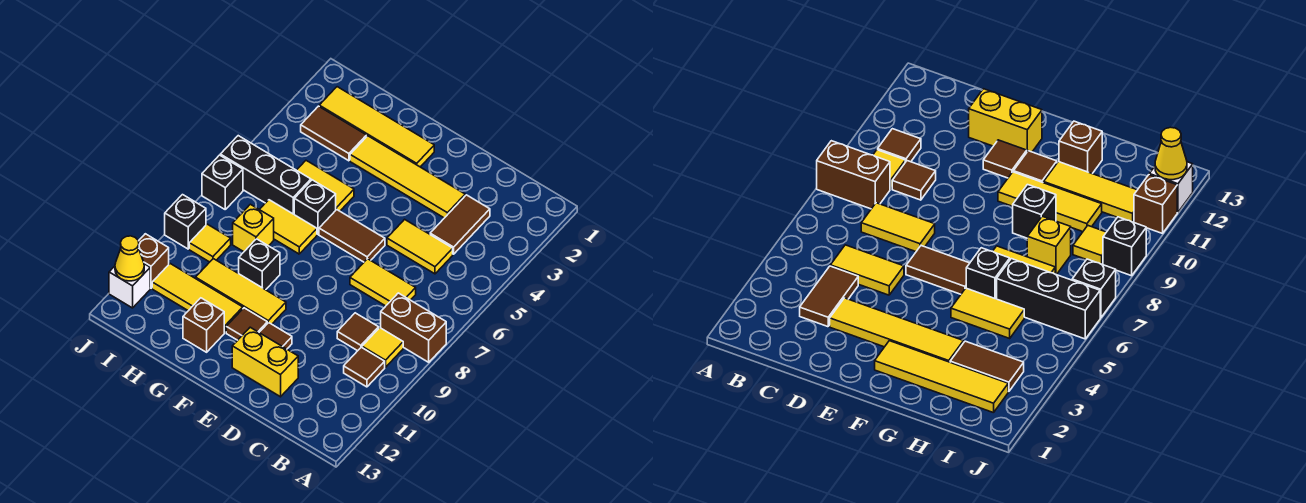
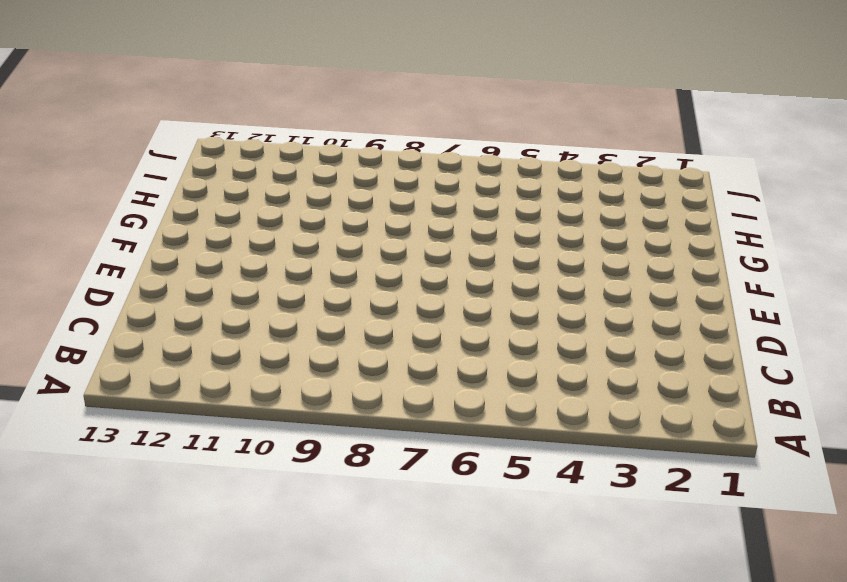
none -> brown 1x2 brick [381,293,446,362]
none -> yellow 1x1 tile [362,328,403,367]
none -> brown 1x1 tile [344,347,385,387]

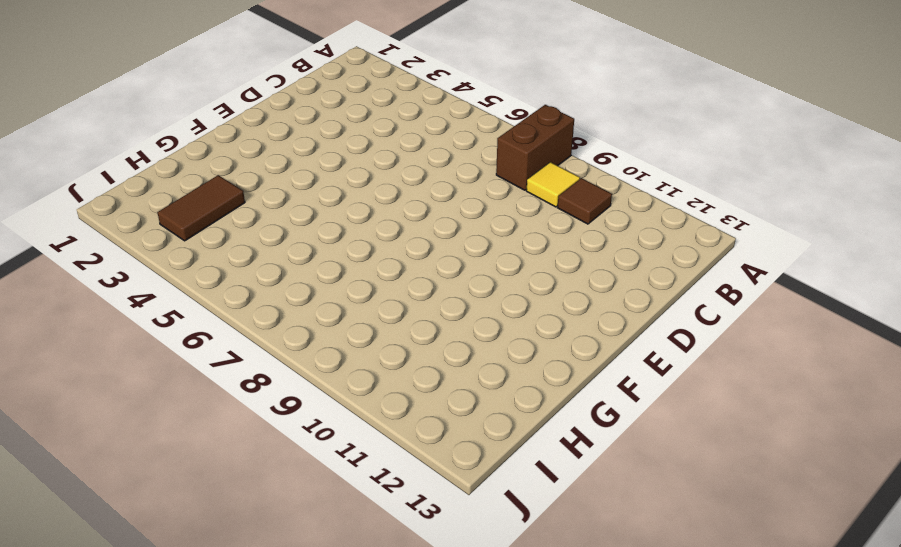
none -> brown 1x2 tile [430,195,490,254]
none -> yellow 1x2 tile [387,219,453,274]
none -> yellow 1x2 tile [350,259,416,306]

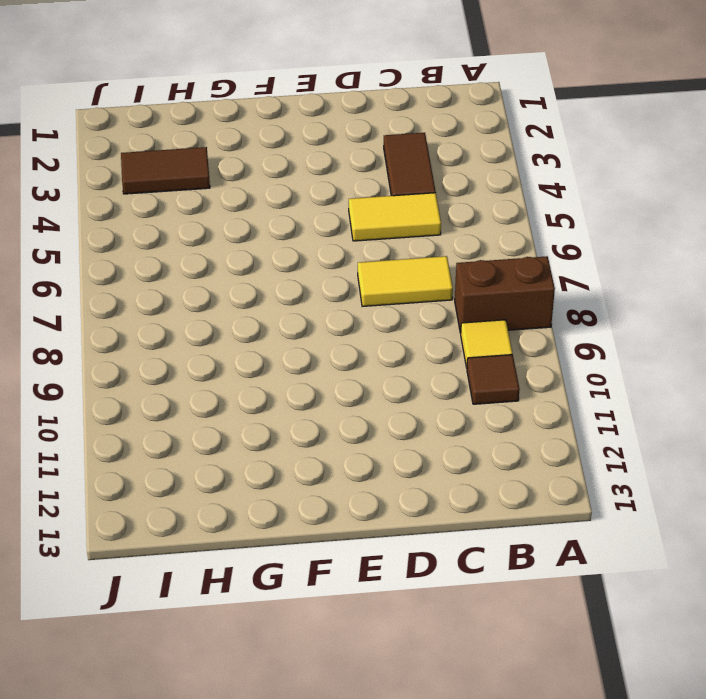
none -> brown 1x1 tile [337,313,379,351]
none -> yellow 1x4 tile [350,136,465,218]
none -> yellow 1x2 brick [232,327,298,397]

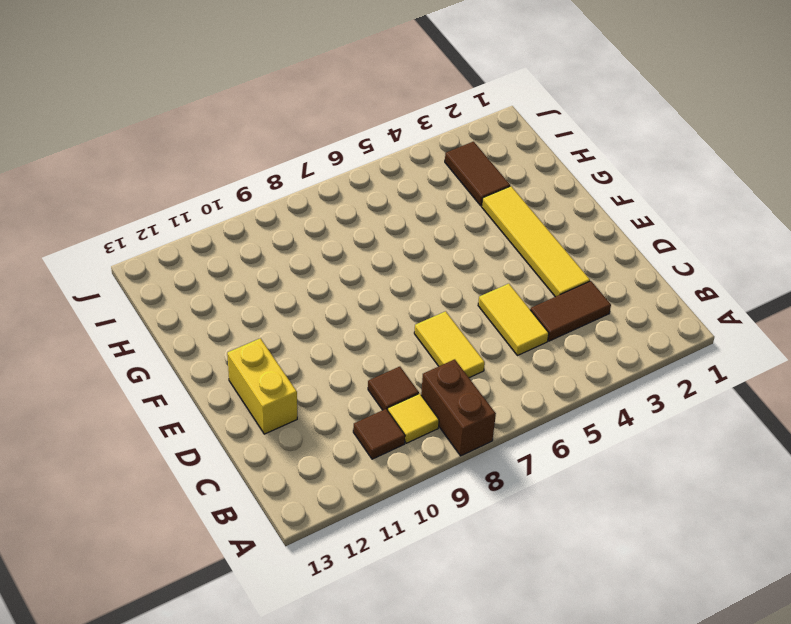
none -> brown 1x2 tile [319,210,385,262]
none -> brown 1x1 tile [259,323,292,349]
none -> yellow 1x4 tile [319,87,434,167]

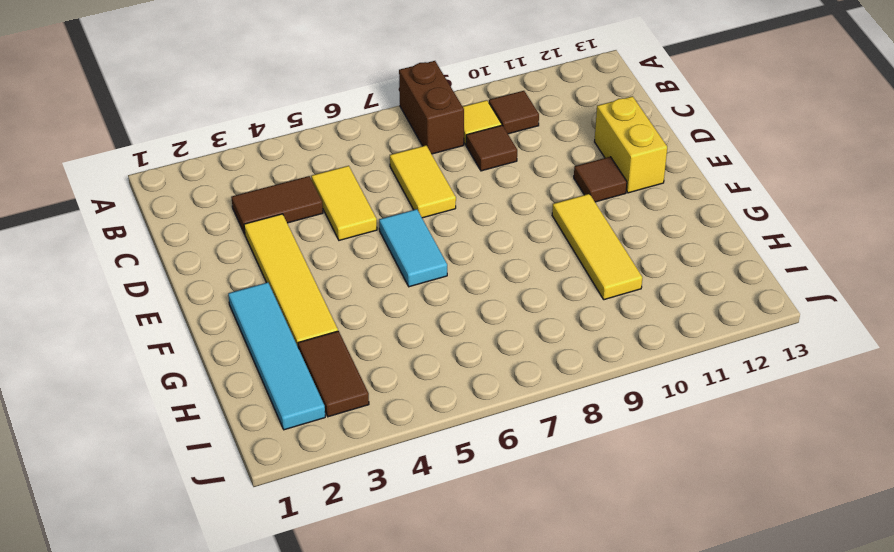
cyan 1x2 tile [379,209,447,287] -> brown 1x2 tile [319,210,385,262]
cyan 1x4 tile [228,282,325,430] -> yellow 1x4 tile [319,87,434,167]
none -> brown 1x1 tile [226,308,267,340]
none -> yellow 1x2 tile [297,161,354,211]
none -> black 1x1 brick [294,180,336,234]

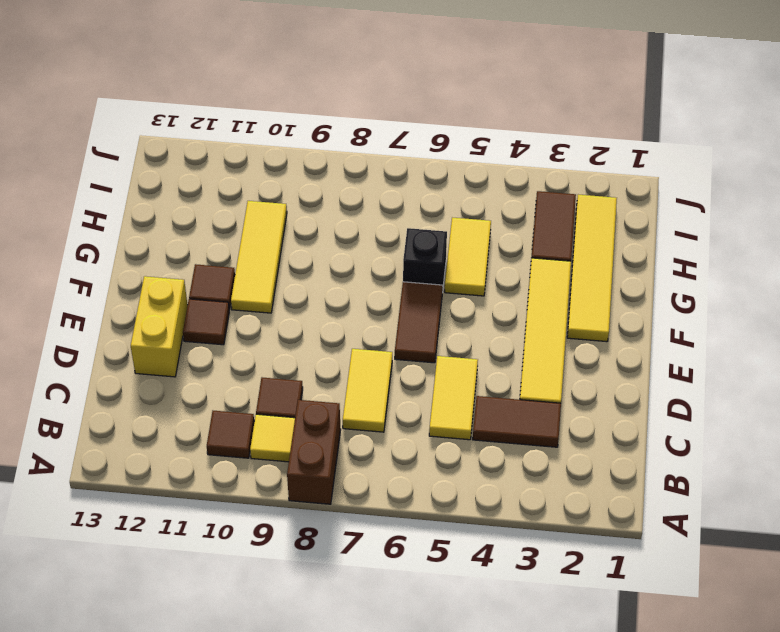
none -> yellow 1x2 tile [259,200,317,254]
none -> black 1x1 brick [239,239,280,290]
none -> yellow 1x3 tile [152,264,243,333]

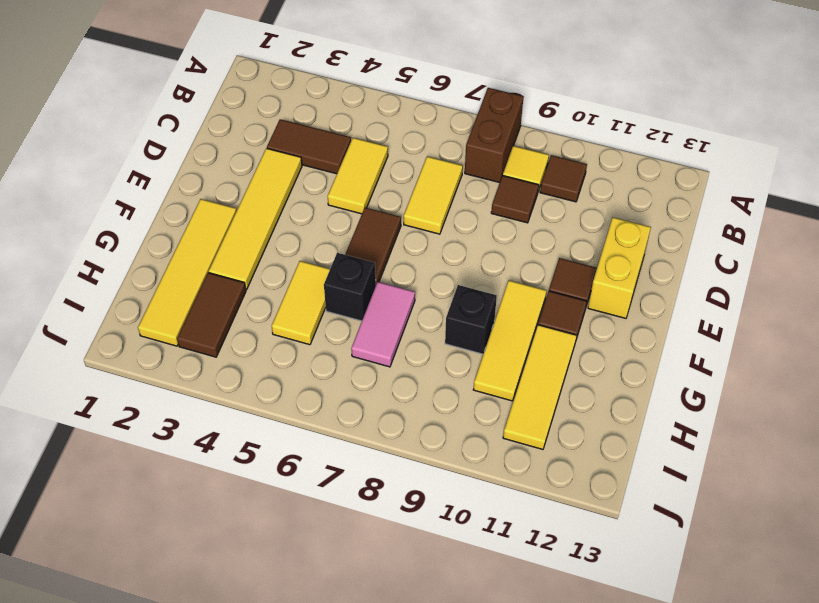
pink 1x2 tile [351,282,415,367] -> yellow 1x2 tile [259,200,317,254]
none -> brown 1x1 brick [183,298,224,352]
none -> black 1x3 brick [220,136,311,214]
none -> yellow 1x1 brick [233,204,274,252]

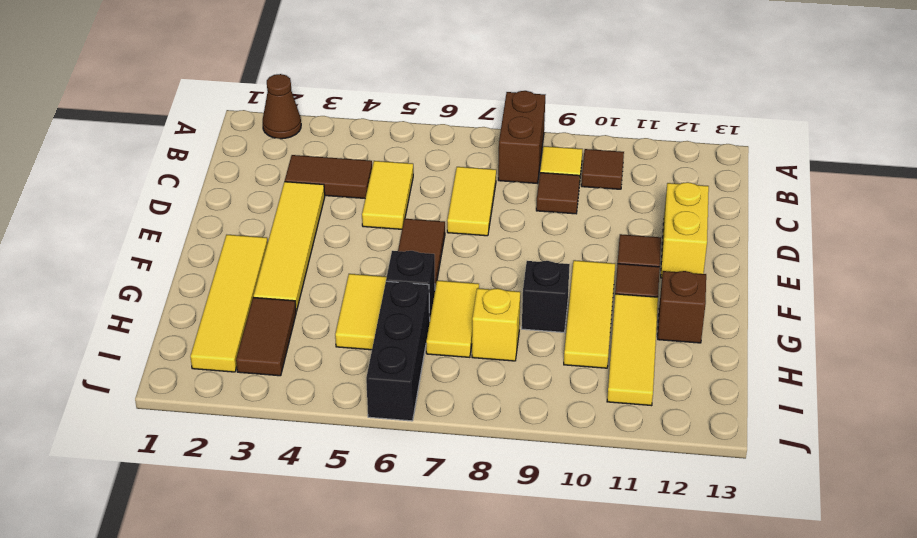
brown 1x1 cone [263,74,301,139] -> none
none -> yellow 1x1 tile [189,224,231,262]
none -> black 1x1 brick [202,155,243,209]
none -> black 1x1 brick [165,195,206,249]

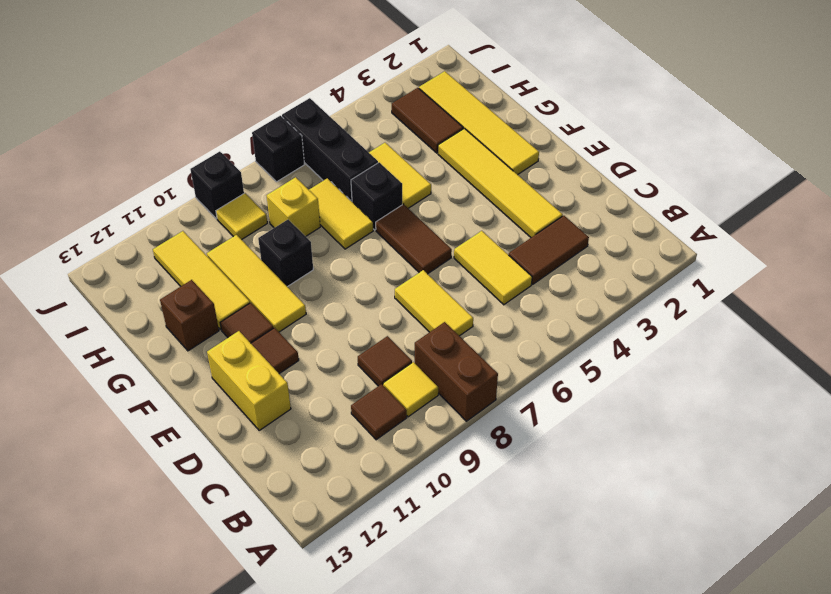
none -> brown 1x1 brick [138,234,169,288]
none -> white 1x1 brick [109,264,150,308]
none -> yellow 1x1 cone [115,236,144,281]

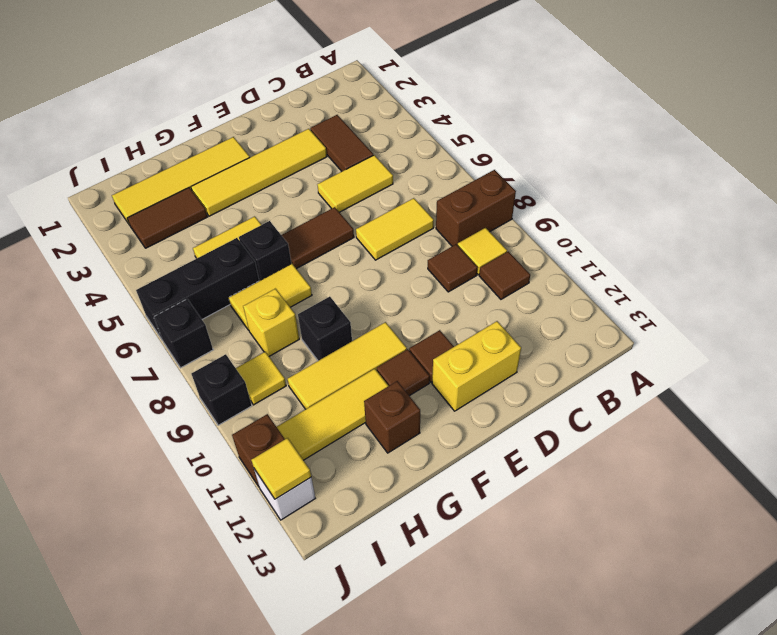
yellow 1x1 tile [251,438,311,499] -> yellow 1x1 cone [115,236,144,281]

